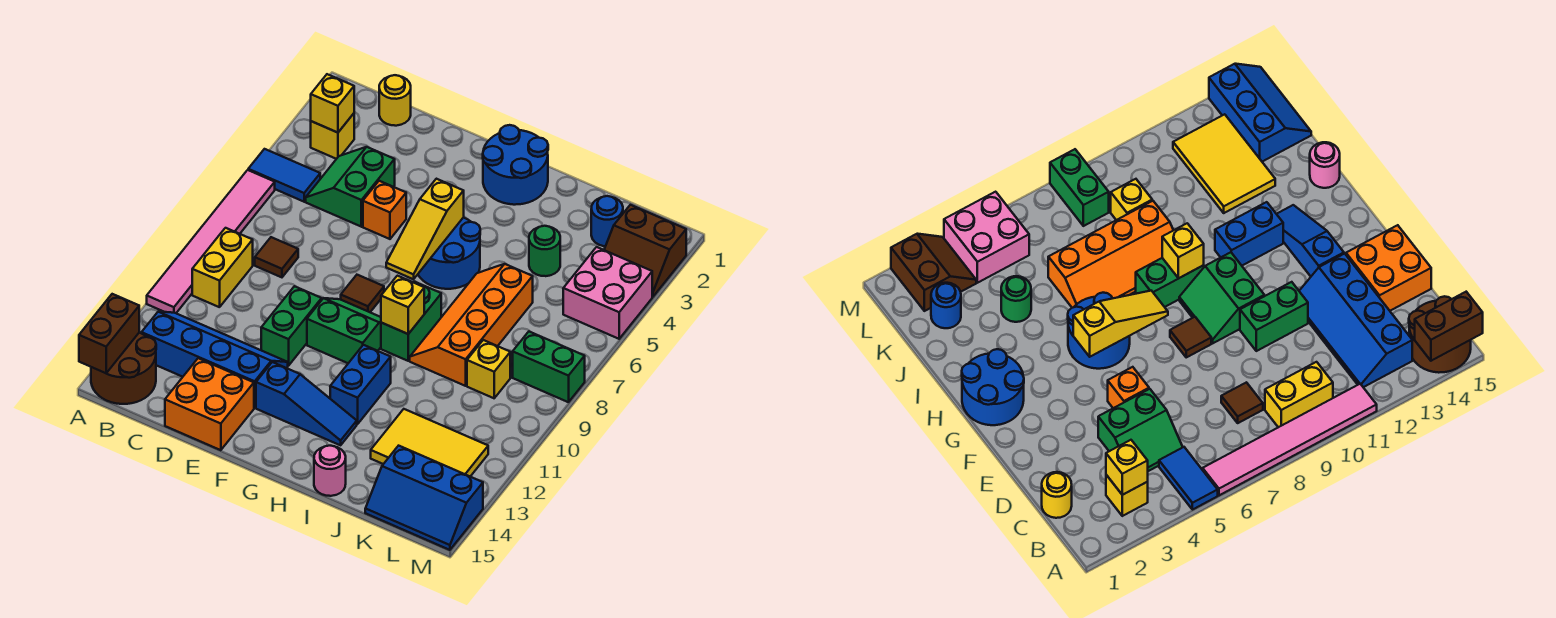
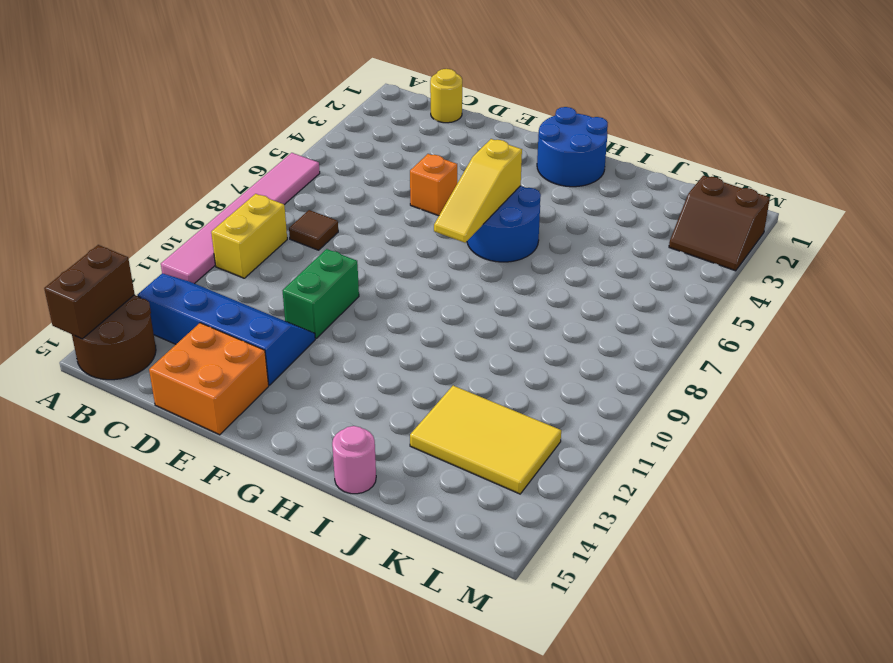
none -> blue 1x2 tile [248,149,320,202]
none -> yellow 1x1 brick [311,114,354,159]
none -> green 2x2 slope [306,147,395,227]
none -> brown 1x1 tile [341,275,384,312]

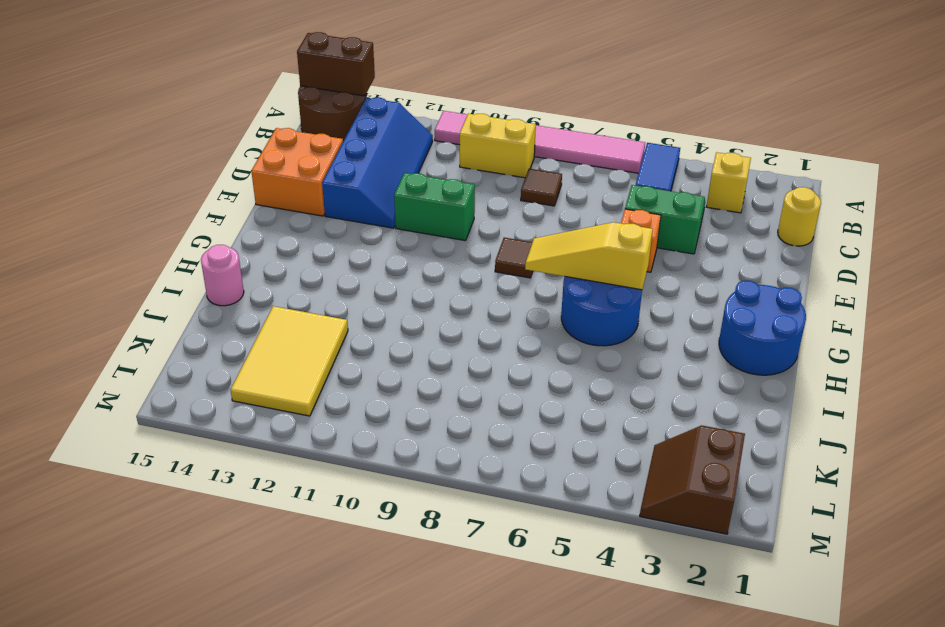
none -> green 2x2 slope [307,298,381,363]
none -> blue 1x3 slope [256,362,357,445]
none -> green 1x2 brick [381,282,441,361]
none -> blue 1x2 brick [330,345,391,424]

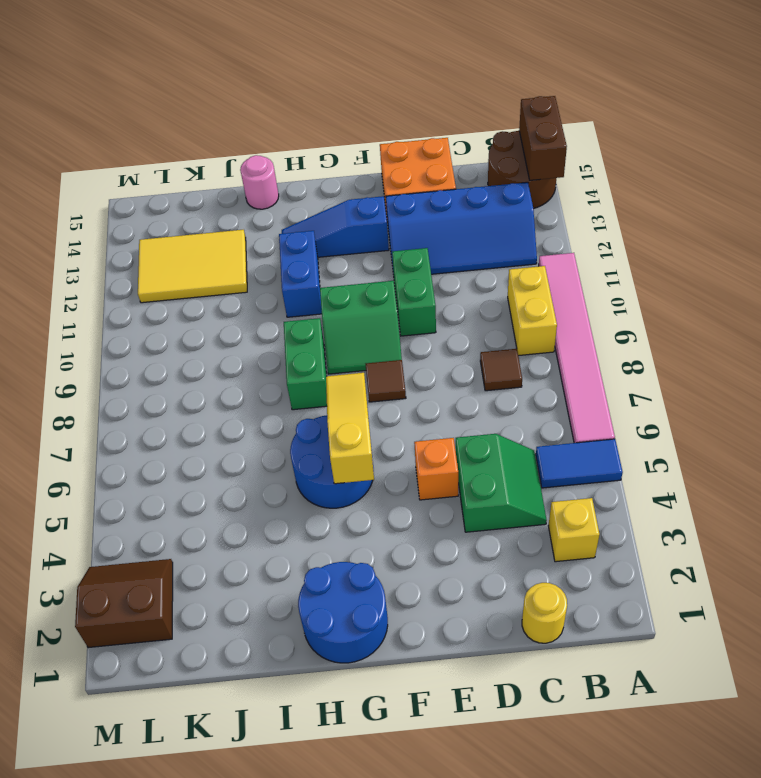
none -> orange 2x4 slope [410,264,533,386]
none -> green 1x1 round brick [529,226,560,276]
none -> blue 1x1 round brick [591,196,623,246]
none -> yellow 1x1 brick [467,340,510,398]

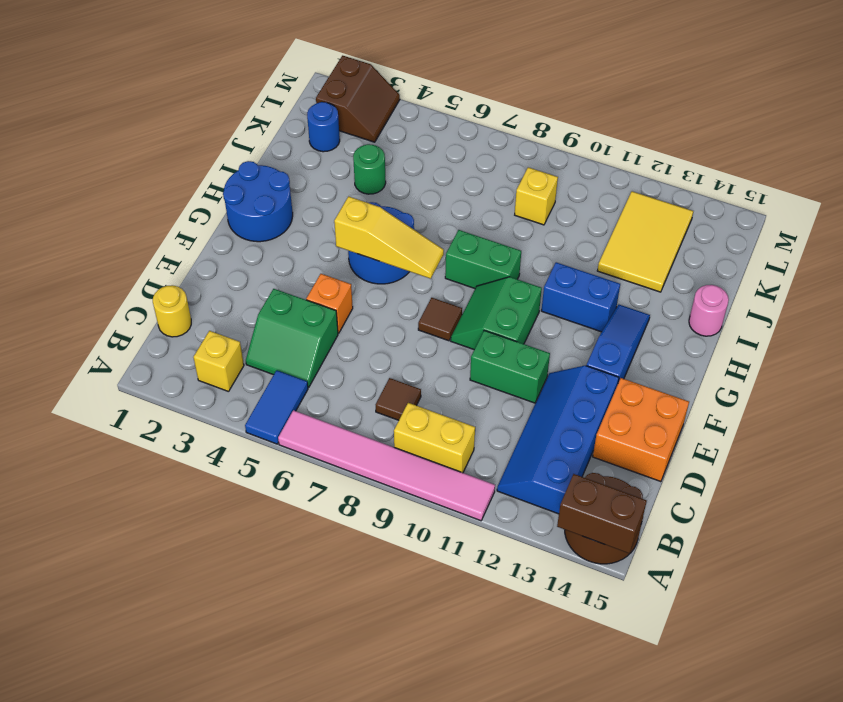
none -> orange 2x4 slope [410,264,533,386]
none -> blue 2x3 slope [365,446,483,550]
none -> pink 2x2 brick [563,247,652,339]
none -> green 1x2 brick [513,332,585,402]

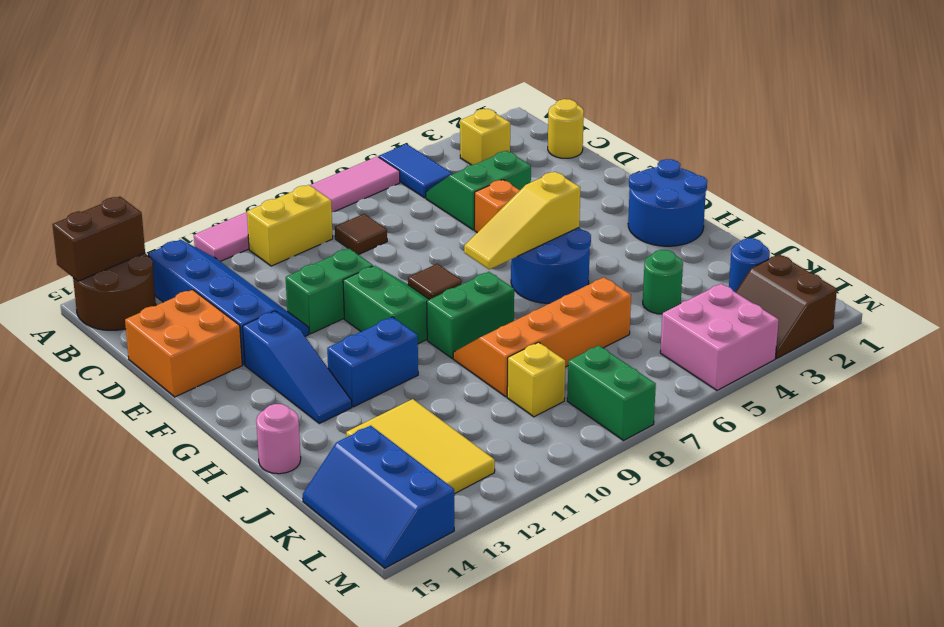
none -> yellow 1x1 brick [311,74,354,133]
none -> yellow 1x1 brick [381,276,424,334]

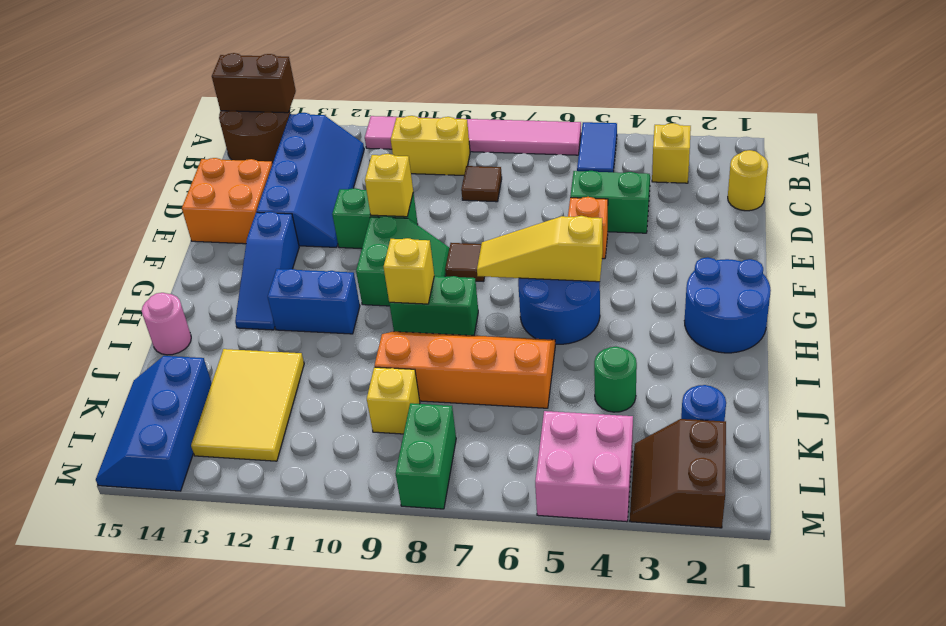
yellow 1x1 brick [365,154,413,217] -> yellow 1x1 brick moved to [311,74,354,133]

